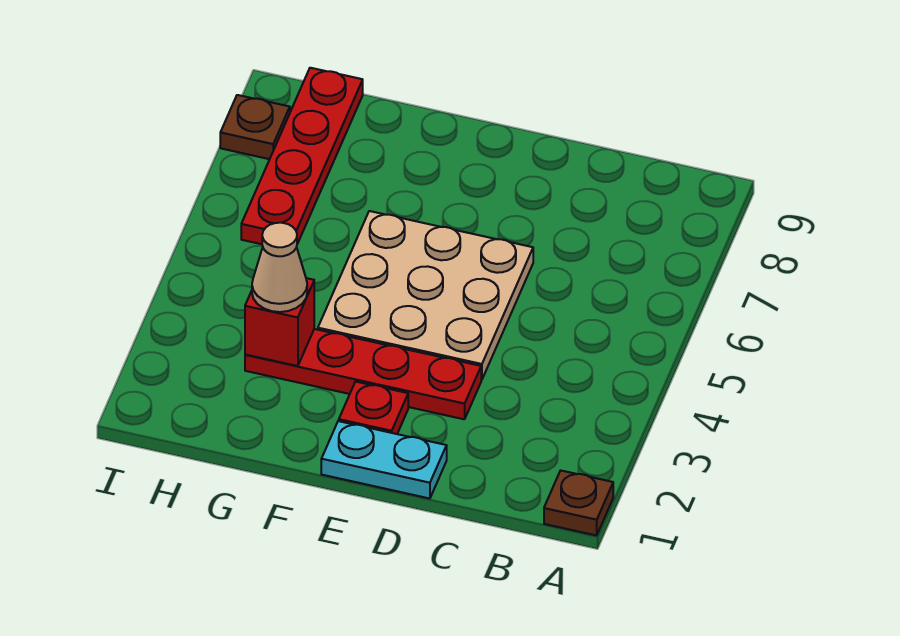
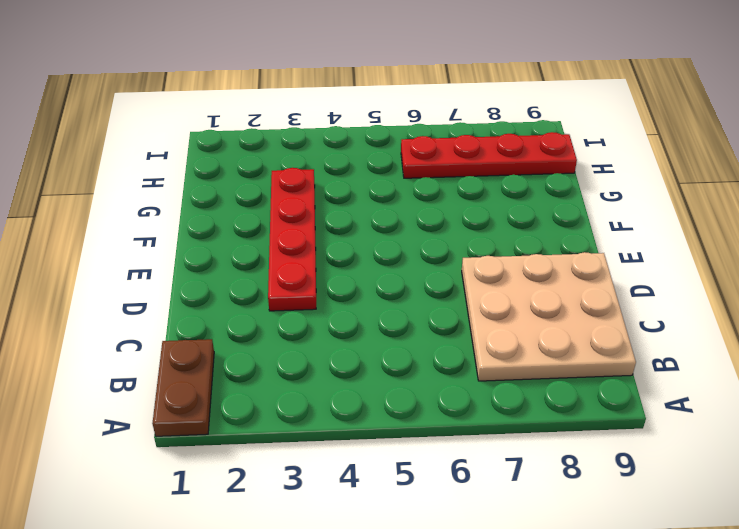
brown 1x2 plate [152,339,214,436] -> brown 1x1 plate [544,470,613,535]
tan 3x3 plate [462,252,636,381] -> tan 3x3 plate moved to [318,211,533,380]
none -> cyan 1x2 plate [321,421,447,498]
none -> red 1x1 plate [339,382,408,434]

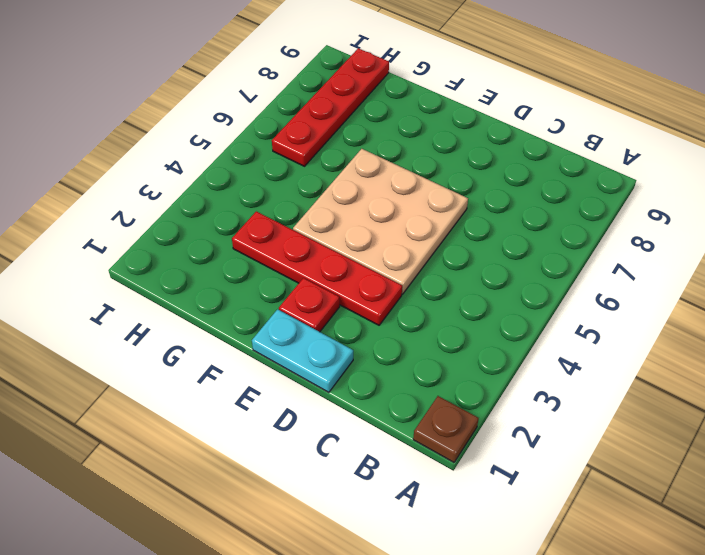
none -> brown 1x1 plate [220,95,290,159]
none -> red 1x1 brick [245,278,314,366]

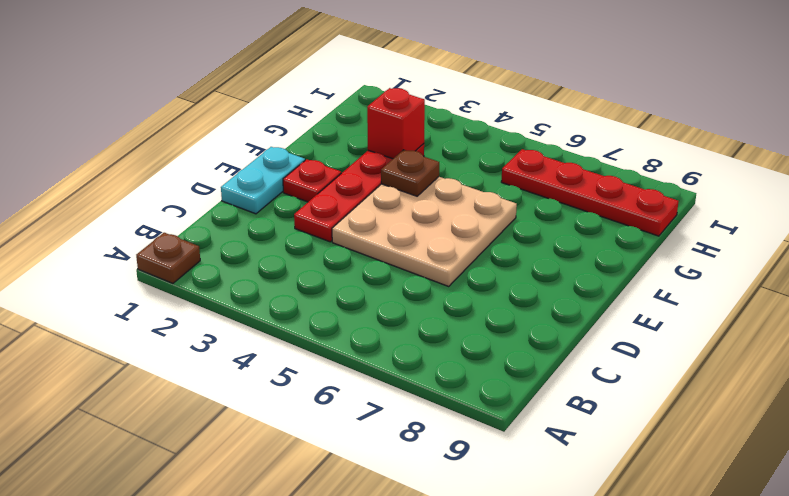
brown 1x1 plate [381,150,439,196] -> brown 1x1 plate moved to [220,95,290,159]
none -> tan 1x1 cone [252,223,307,312]

